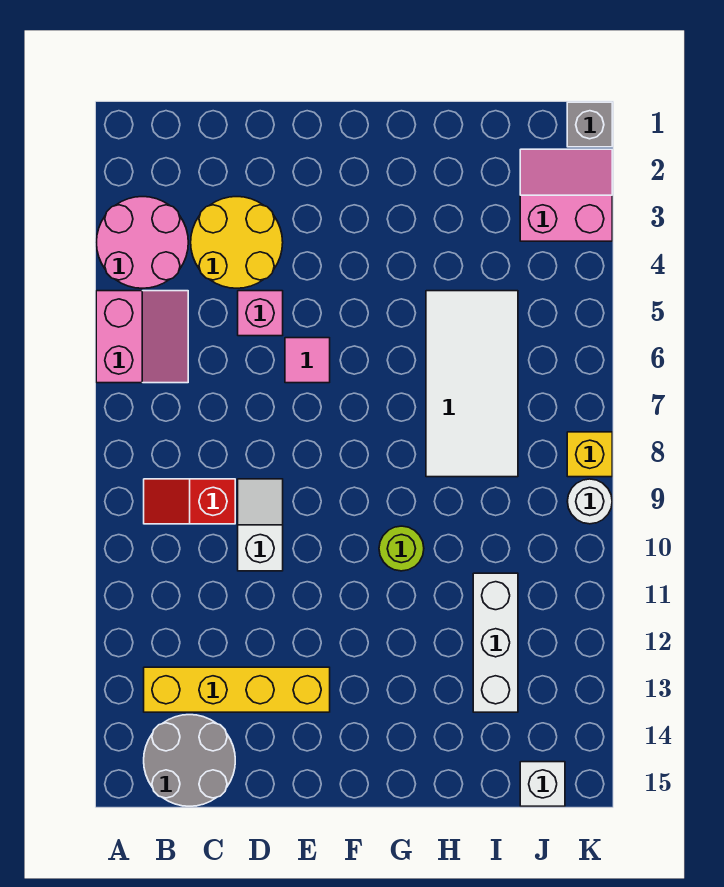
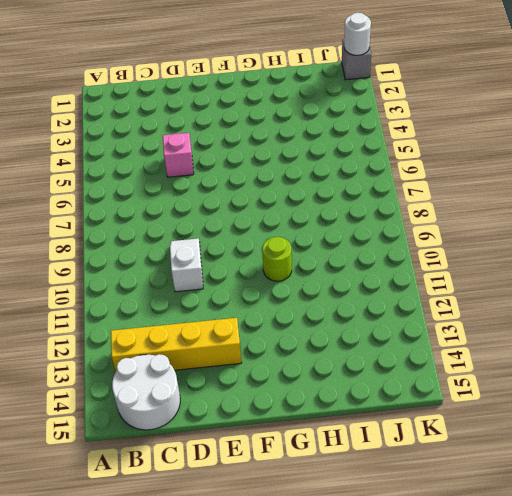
white 2x2 round brick [112,354,180,430] -> grey 2x2 round brick [144,715,235,806]
white 1x1 round brick [344,13,371,55] -> white 1x1 round brick moved to [567,479,612,524]
none -> pink 2x2 round brick [96,197,188,288]
none -> pink 2x2 slope [96,291,188,383]
none -> red 1x2 slope [144,479,235,524]

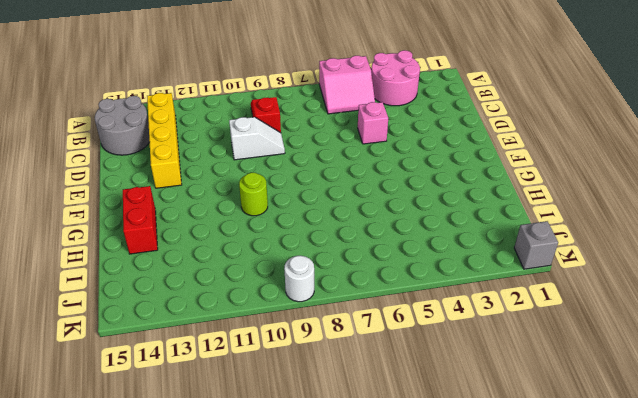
red 1x2 brick [123,186,158,254] -> none
none -> yellow 2x2 round brick [191,197,283,288]
none -> pink 1x1 tile [285,338,330,383]
none -> white 2x4 tile [426,291,518,477]

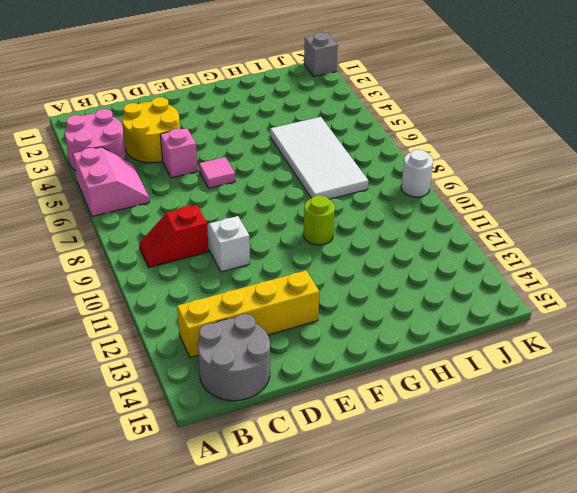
none -> white 1x3 brick [473,573,518,712]
none -> pink 2x2 slope [520,149,612,241]
none -> white 1x1 brick [520,762,565,806]

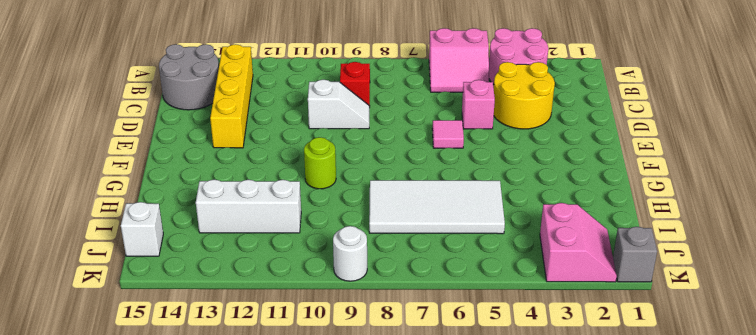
none -> yellow 1x1 brick [567,432,612,477]

